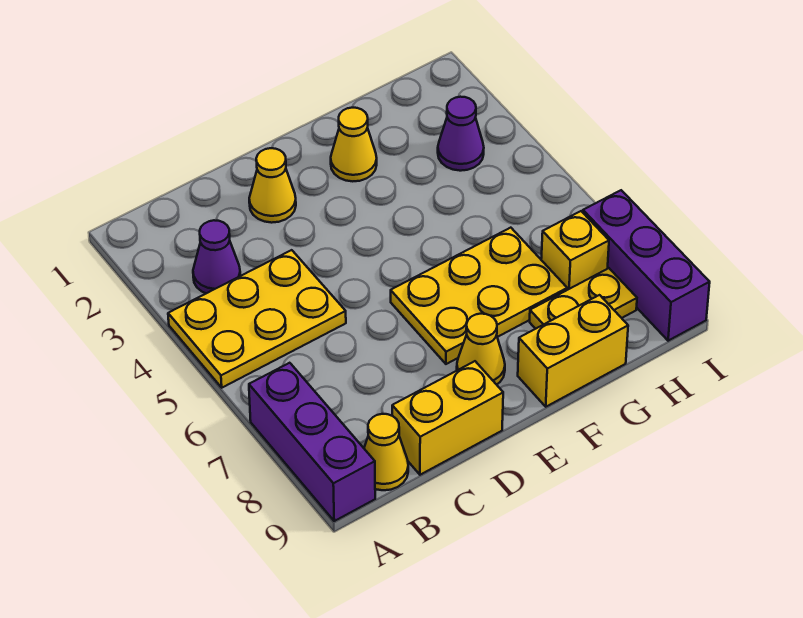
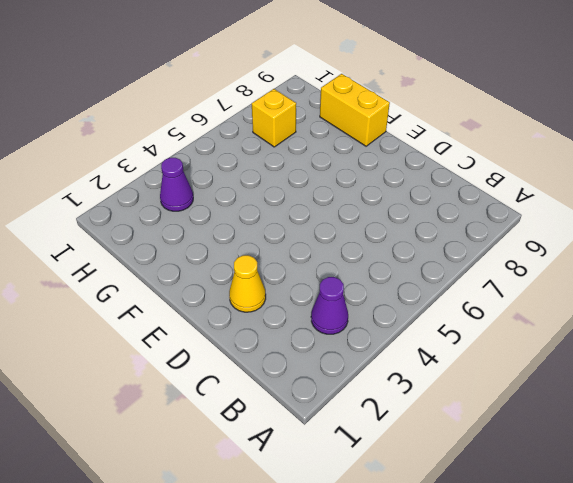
none -> yellow 2x3 plate [168,250,346,388]
none -> purple 1x3 brick [249,363,375,521]
none -> yellow 1x1 cone [364,414,408,490]

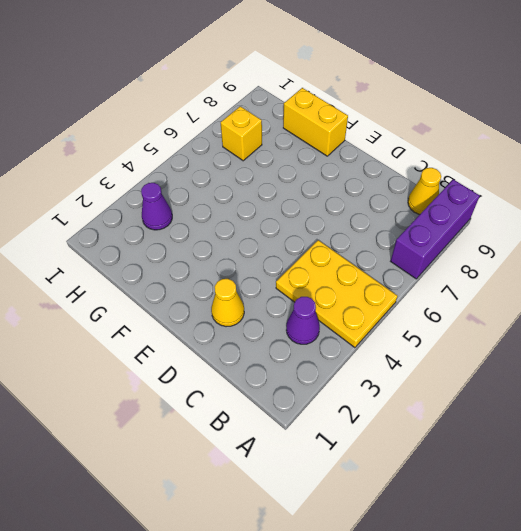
none -> yellow 1x2 brick [392,361,503,475]
none -> yellow 2x3 plate [391,228,567,364]
none -> yellow 1x1 cone [457,314,505,385]

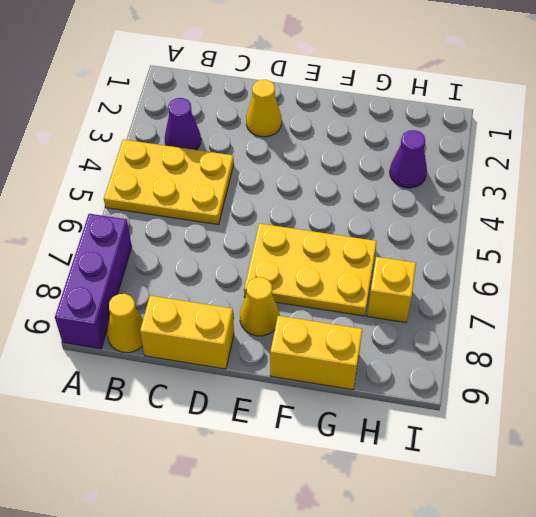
none -> yellow 1x1 cone [331,108,377,181]
none -> yellow 1x2 plate [530,268,637,329]
none -> purple 1x3 brick [583,190,710,341]

